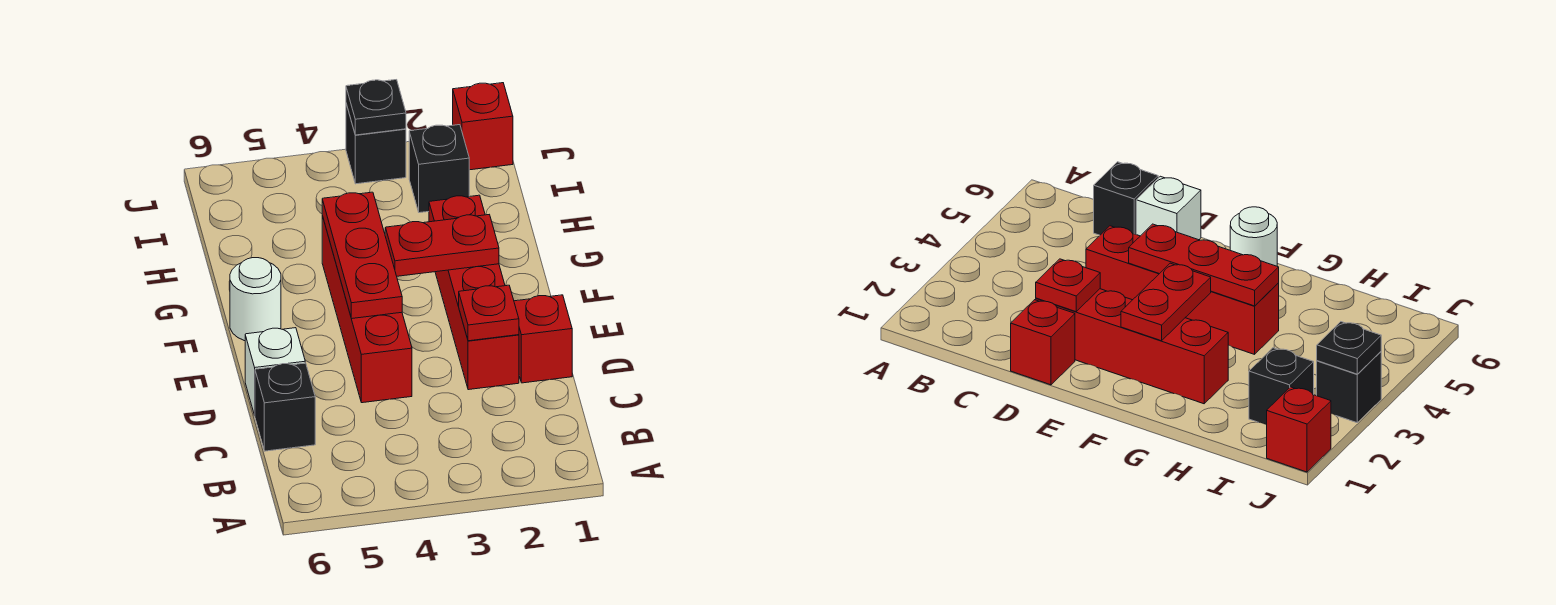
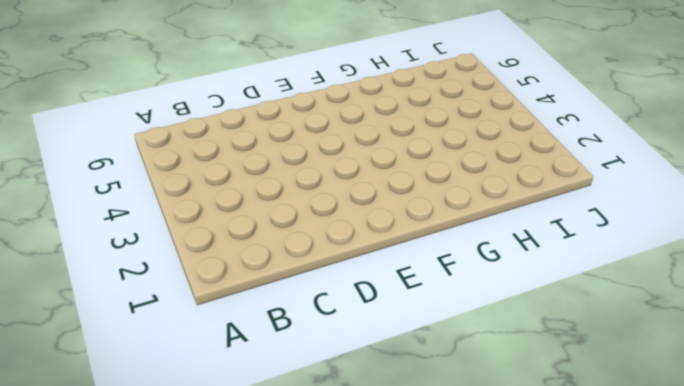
none -> black 1x1 brick [255,363,315,451]
none -> red 1x1 brick [514,295,572,383]
none -> red 1x4 brick [429,195,519,390]

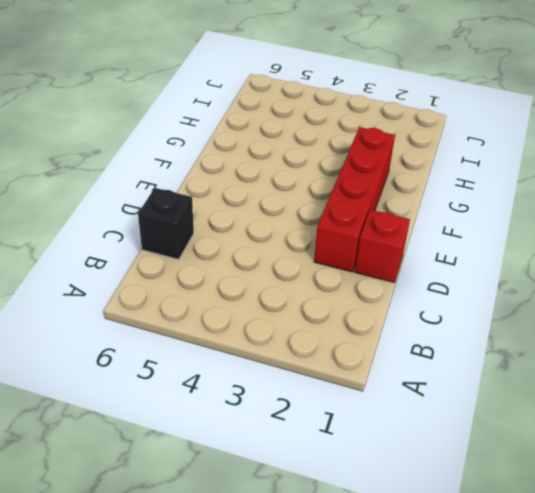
none -> red 1x4 brick [322,216,412,403]
none -> white 1x1 brick [245,328,305,415]
none -> white 1x1 round brick [230,258,281,341]

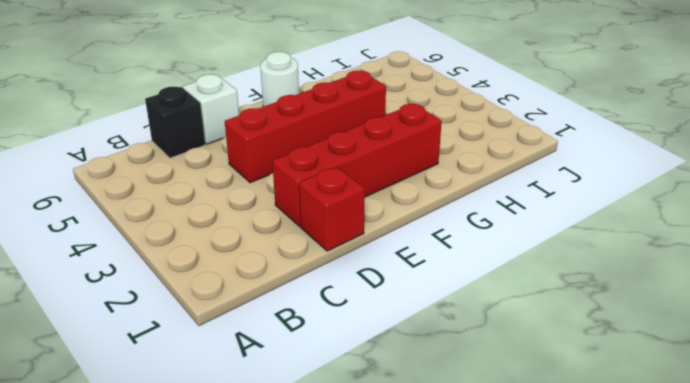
none -> black 1x1 brick [409,125,469,213]
none -> red 1x1 brick [453,83,513,170]
none -> black 1x1 brick [346,104,406,184]

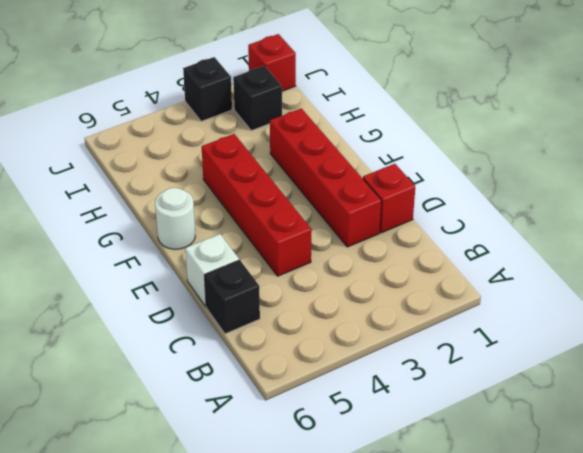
none -> red 1x1 plate [459,285,519,341]
none -> red 1x3 plate [322,192,402,319]
none -> red 1x2 plate [385,215,499,276]

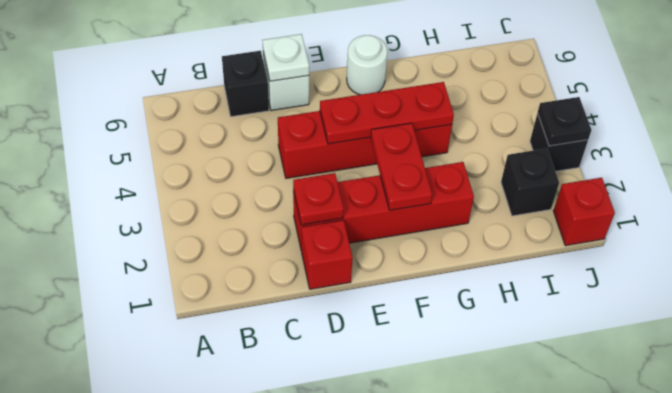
white 1x1 plate [263,34,309,81] -> none

